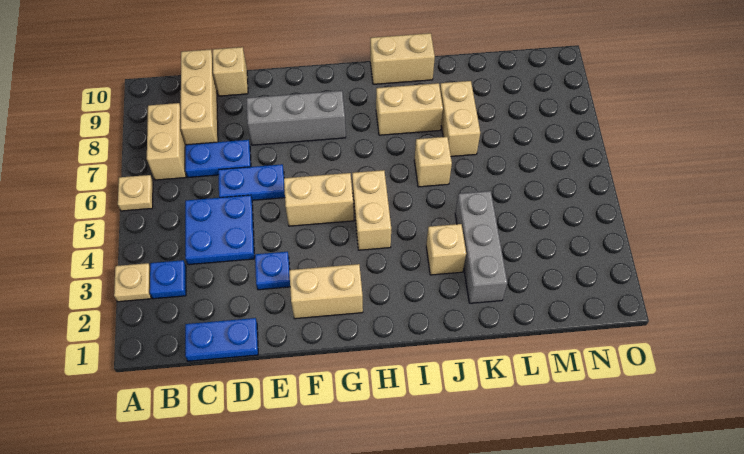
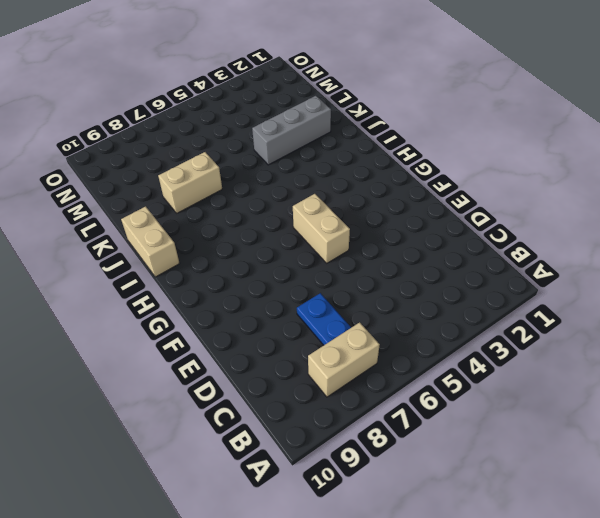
none -> tan 1x1 plate [114,263,151,302]
none -> tan 1x1 plate [118,175,153,211]
none -> blue 1x1 plate [150,260,186,299]

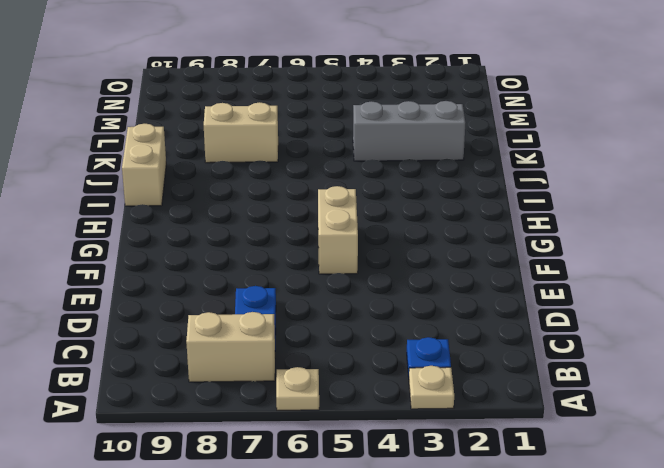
none -> blue 1x2 plate [185,318,258,361]
none -> blue 2x2 plate [185,195,255,265]
none -> tan 1x3 brick [181,49,218,145]

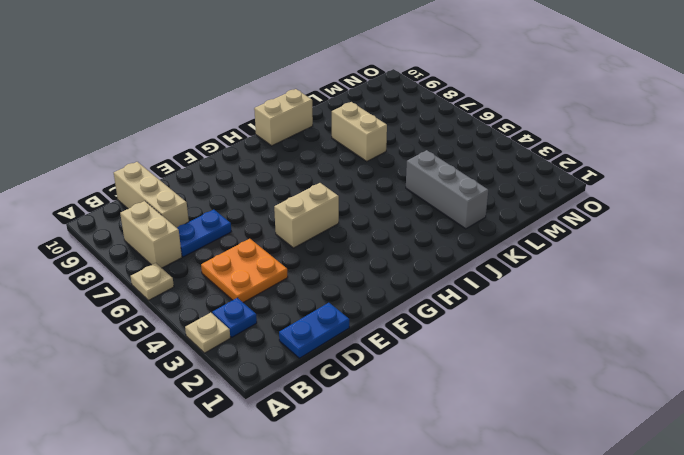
orange 2x2 plate [201,239,288,302] -> blue 2x2 plate [185,195,255,265]
none -> blue 1x2 plate [218,164,285,200]
none -> tan 1x1 brick [213,47,248,96]
none -> blue 1x1 plate [255,252,290,290]

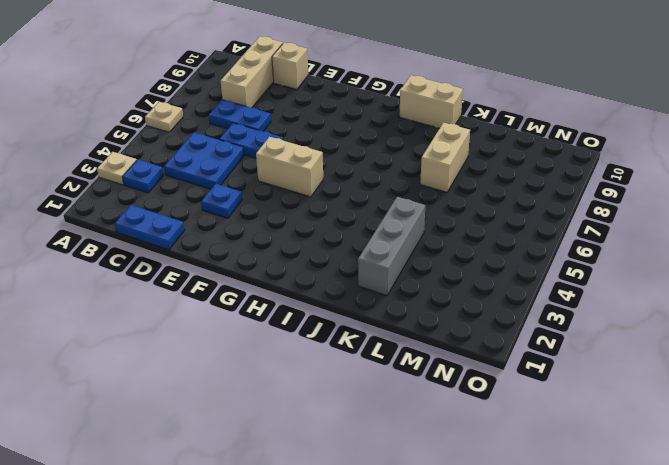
none -> tan 1x2 brick [147,103,186,180]
none -> grey 1x3 brick [246,91,346,145]
none -> tan 1x2 brick [289,264,363,319]

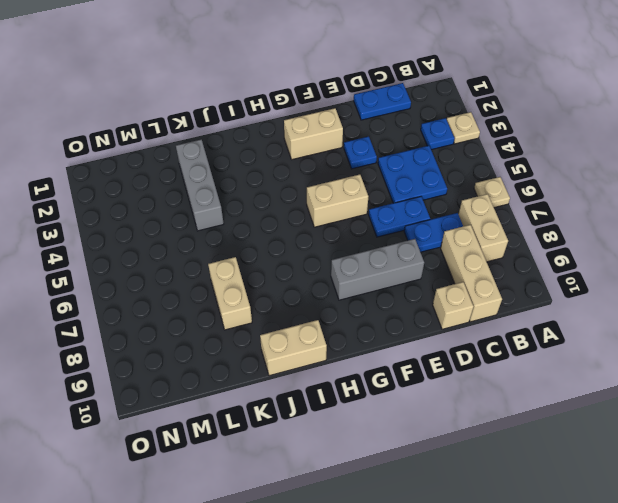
none -> tan 1x2 brick [352,170,391,250]
none -> tan 1x2 brick [376,83,443,135]
none -> tan 1x1 brick [426,224,466,275]

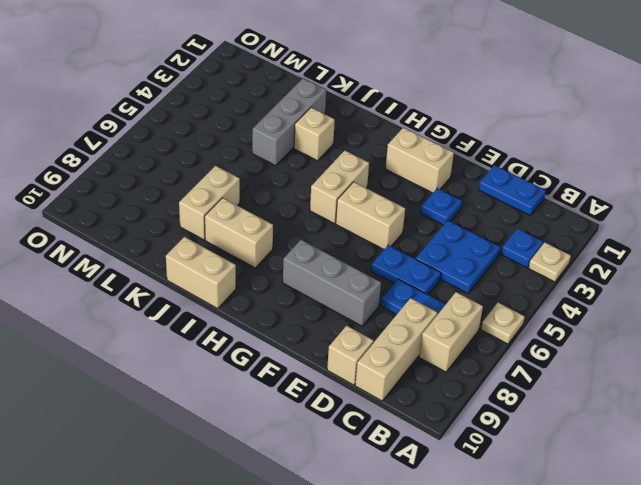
none -> tan 1x1 brick [414,137,452,187]

